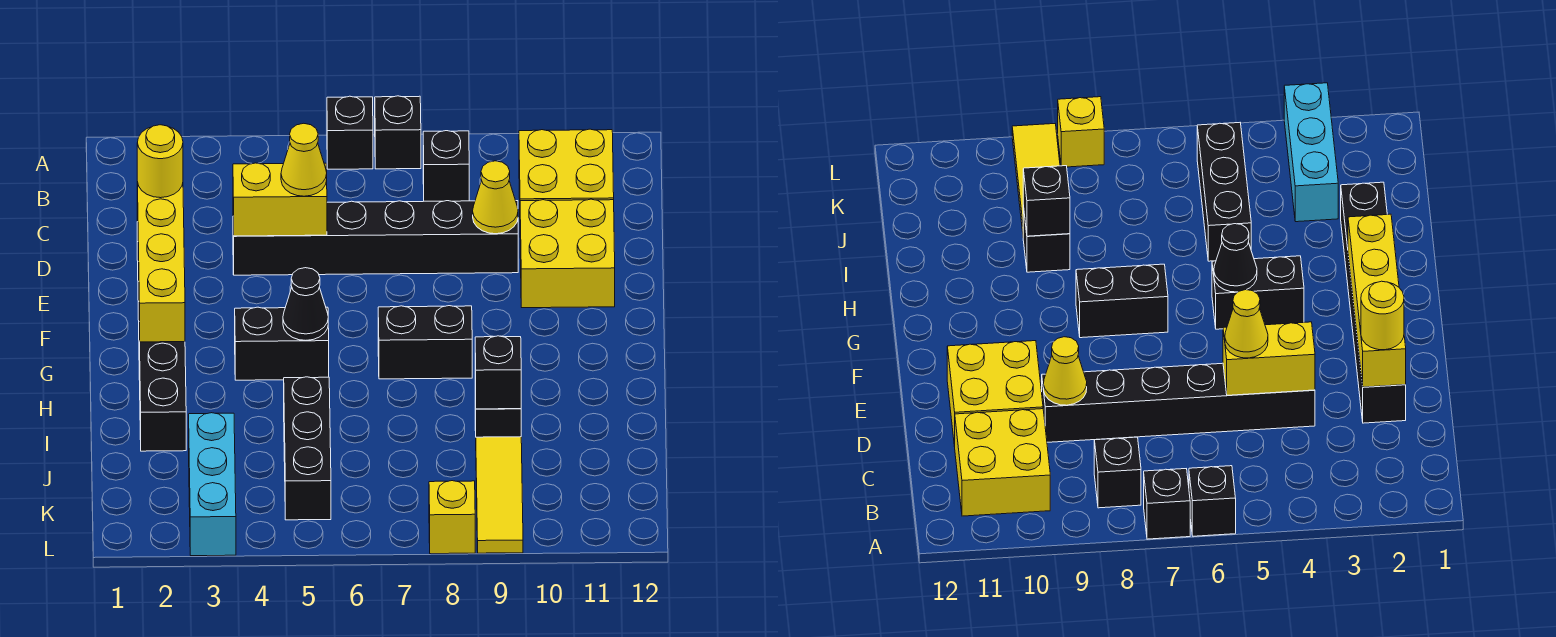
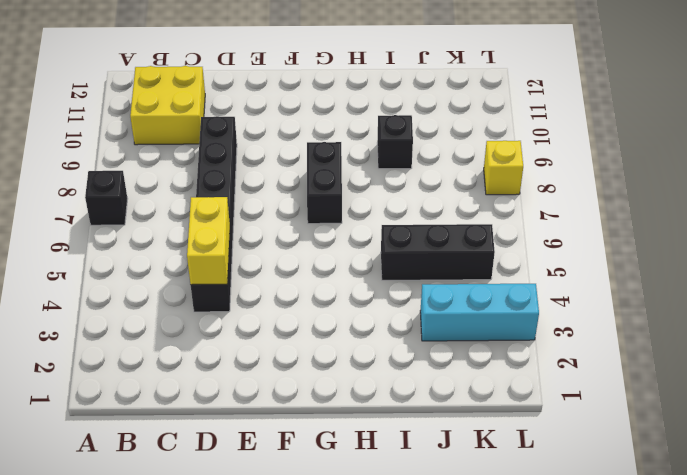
none -> black 1x1 brick [327,96,373,169]
none -> black 1x1 brick [423,131,469,201]
none -> black 1x6 brick [137,222,186,451]

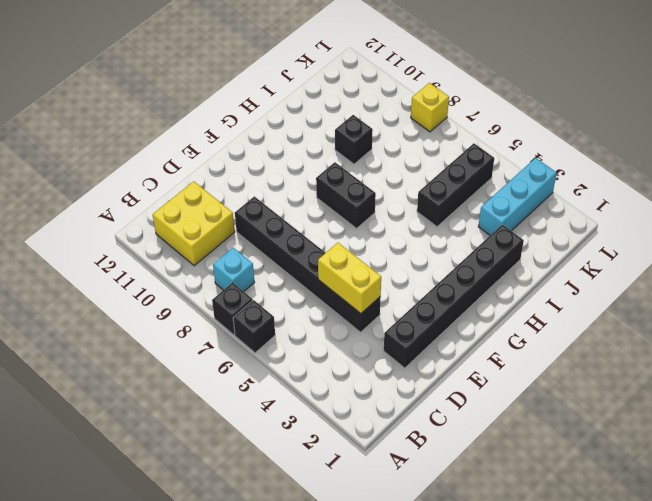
cyan 1x1 brick [213,248,255,291] -> black 1x1 brick [423,131,469,201]
none -> yellow 2x2 brick [520,199,615,308]
none -> black 1x2 brick [235,307,329,380]
none -> yellow 1x3 tile [476,437,523,553]

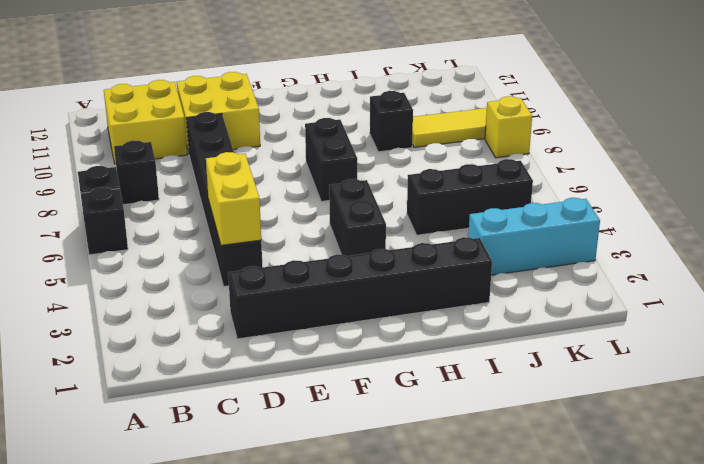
none -> yellow 1x4 brick [137,182,185,342]
none -> yellow 1x1 cone [473,161,518,234]
none -> black 1x1 cone [283,268,328,340]

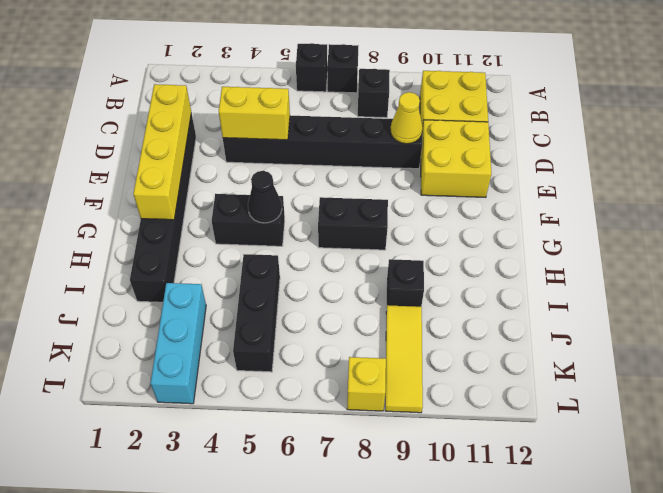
none -> black 1x1 brick [475,336,521,409]
none -> yellow 1x1 round brick [137,125,183,198]
none -> yellow 1x1 cone [281,123,327,196]

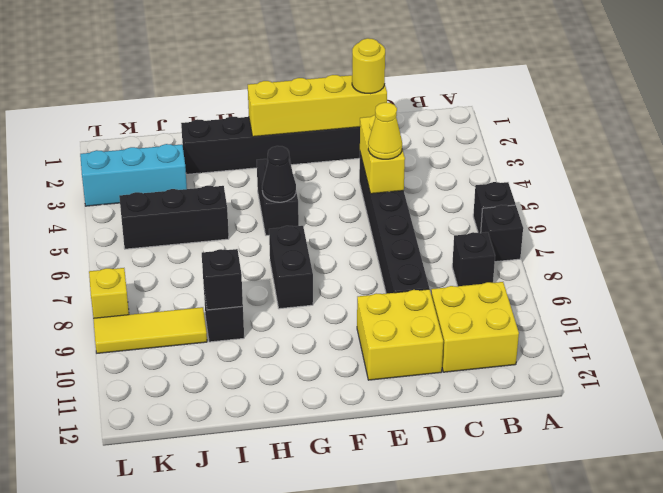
none -> yellow 1x1 cone [473,161,518,234]

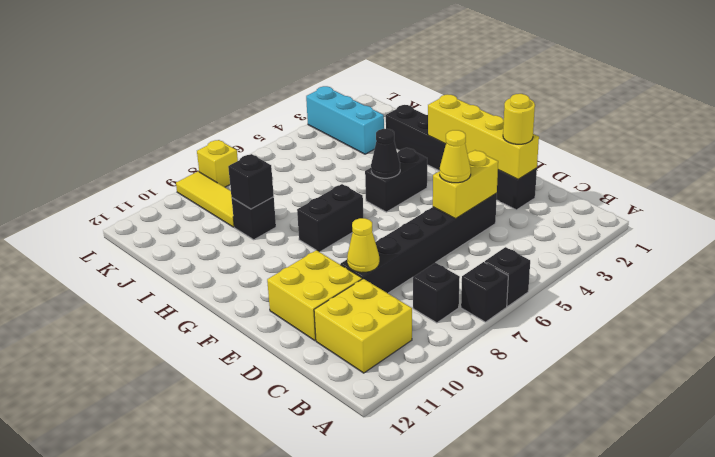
none -> black 1x3 brick [284,377,331,520]

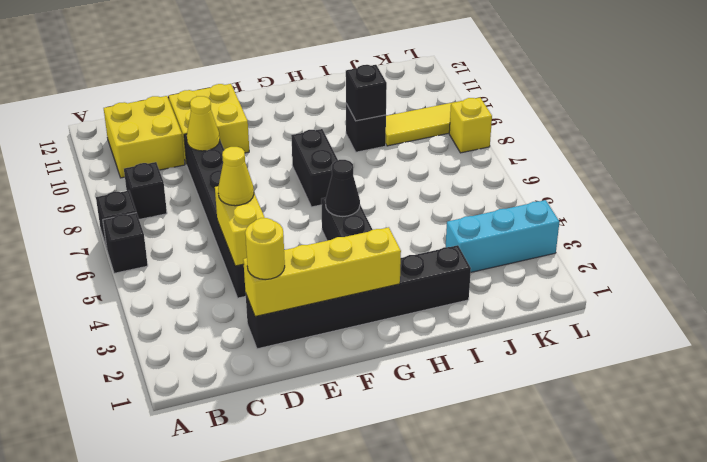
none -> black 1x3 brick [284,377,331,520]

